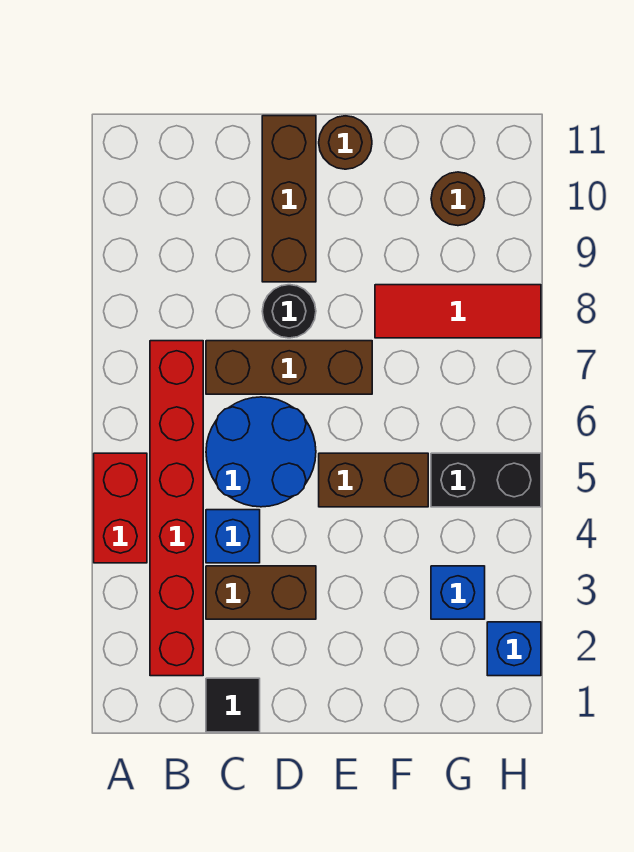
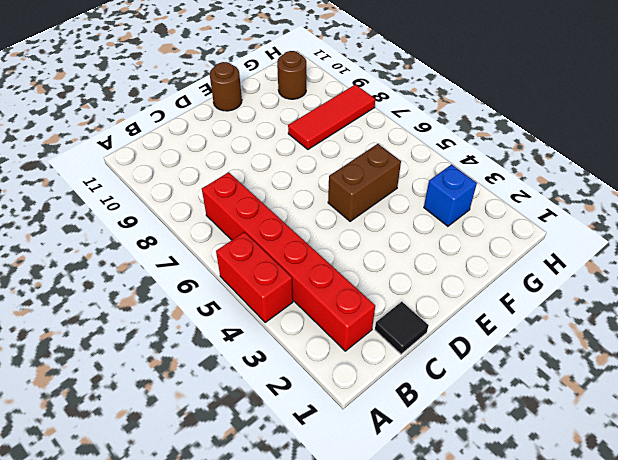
none -> brown 1x2 brick [206,566,316,619]
none -> blue 1x1 brick [206,510,260,563]
none -> blue 2x2 round brick [206,397,316,507]

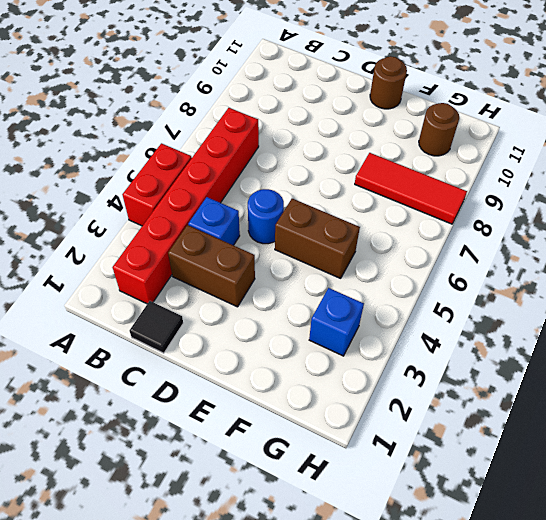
blue 1x1 round brick [248,189,284,244] -> blue 2x2 round brick [206,397,316,507]
none -> brown 1x3 brick [206,341,372,394]
none -> black 1x1 round brick [262,285,316,338]
none -> brown 1x3 brick [262,116,316,282]

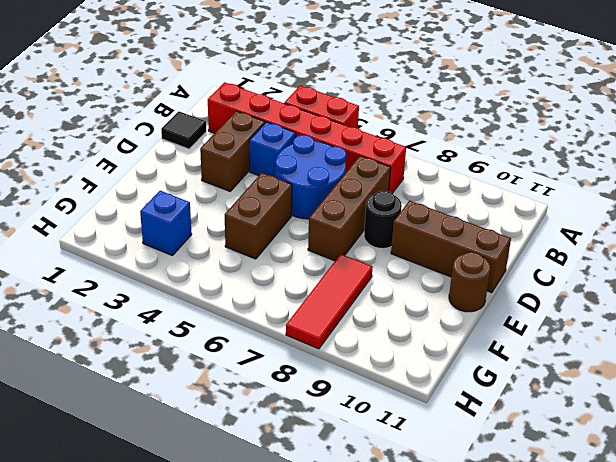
none -> black 1x2 brick [431,453,541,507]
none -> brown 1x1 round brick [431,172,485,226]
none -> blue 1x1 brick [487,622,541,676]

